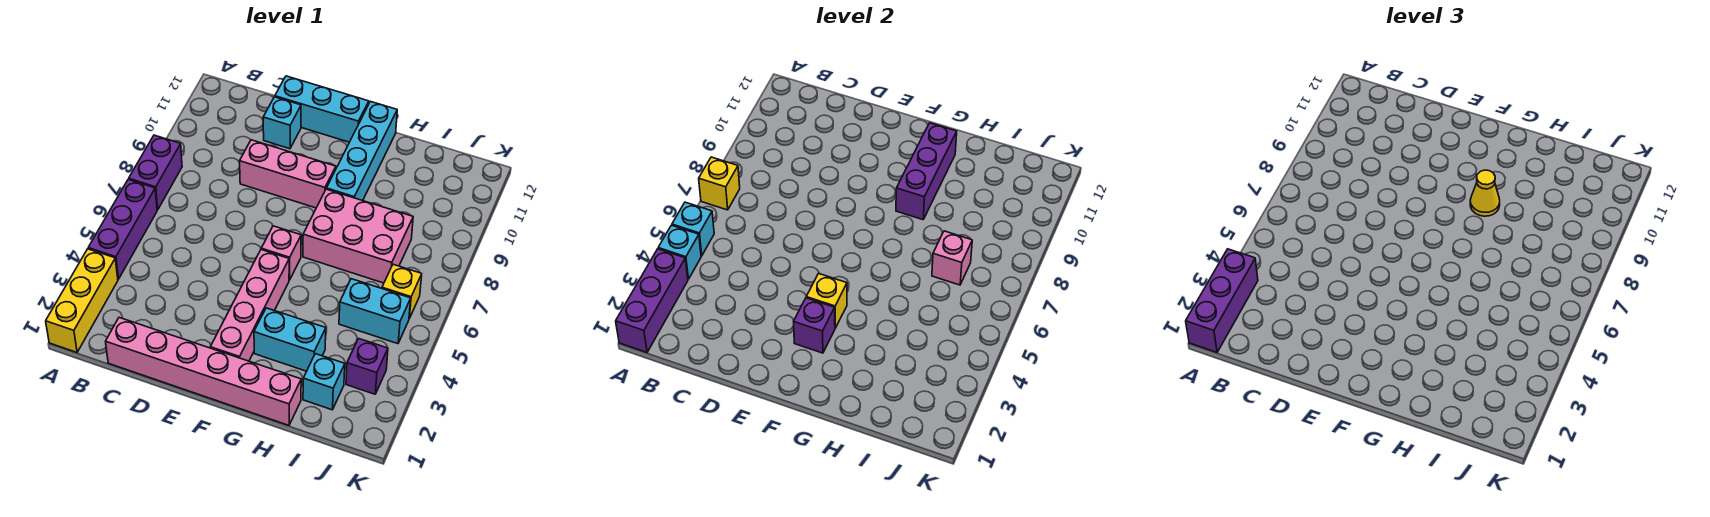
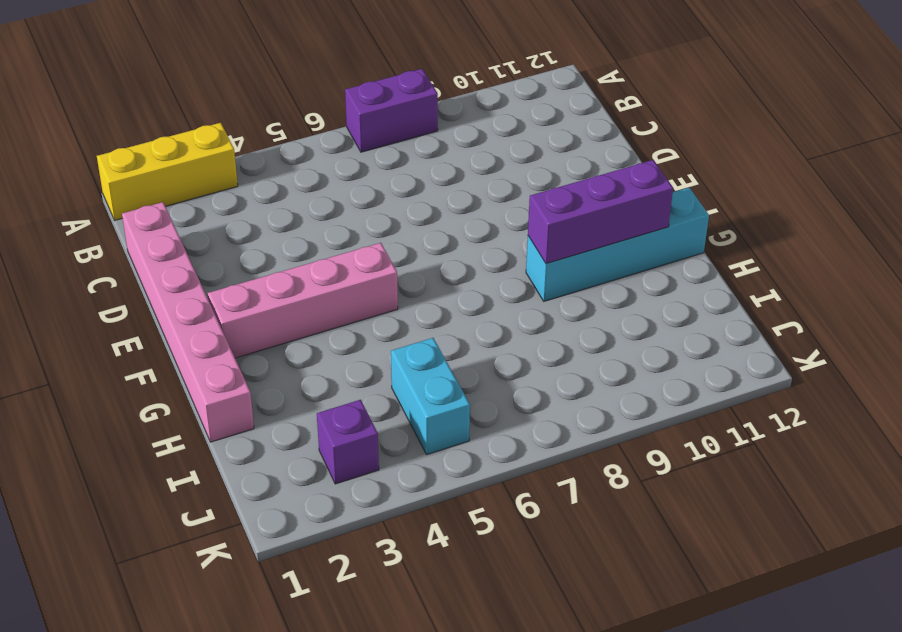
none -> purple 1x3 brick [88,179,157,279]
none -> pink 1x3 brick [240,140,336,208]
none -> cyan 1x1 brick [263,97,301,149]

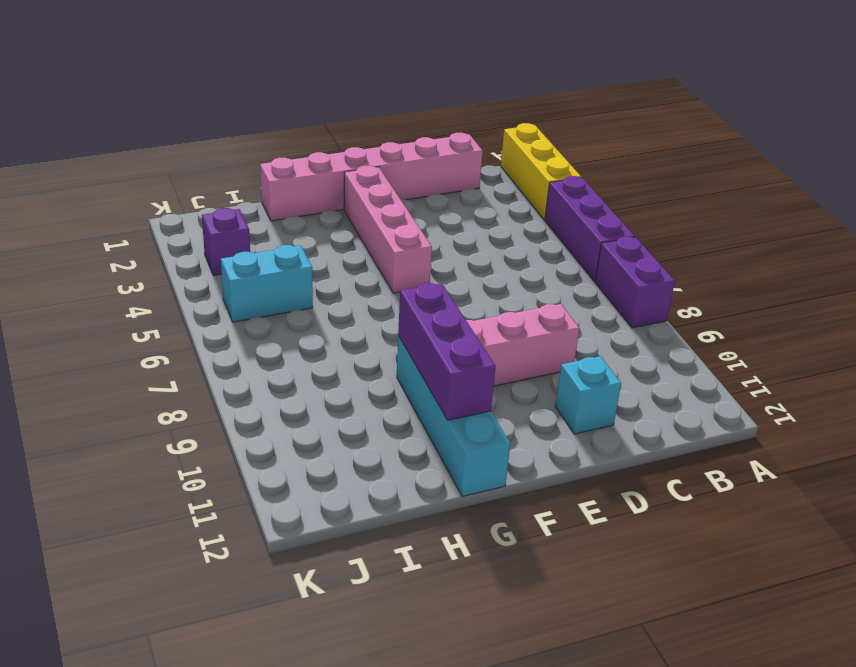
none -> cyan 1x3 brick [275,76,369,142]
none -> pink 1x1 brick [261,226,301,280]
none -> cyan 1x2 brick [254,308,326,371]

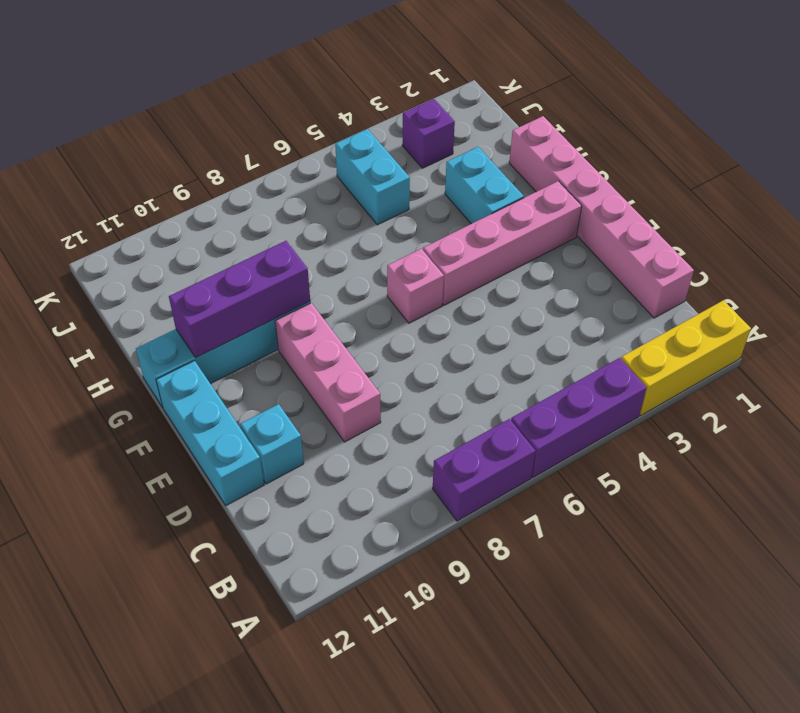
none -> pink 2x3 brick [303,189,413,283]
none -> cyan 1x1 brick [303,354,345,410]
none -> yellow 1x1 brick [382,264,422,318]

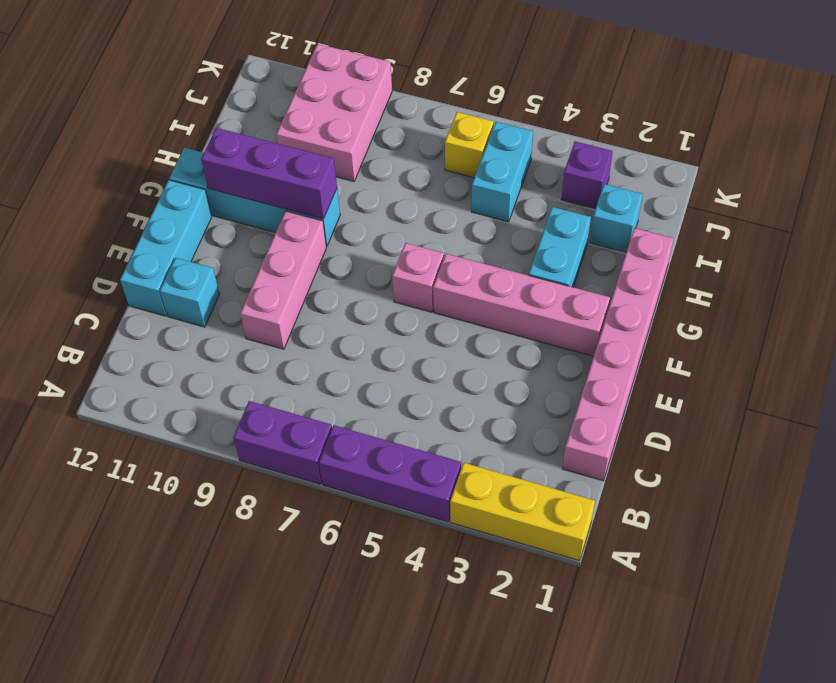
pink 2x3 brick [276,44,392,181] -> pink 2x3 brick moved to [303,189,413,283]
none -> purple 1x3 brick [616,249,688,352]
none -> cyan 1x1 brick [658,225,701,279]
none -> cyan 1x1 brick [672,202,714,256]

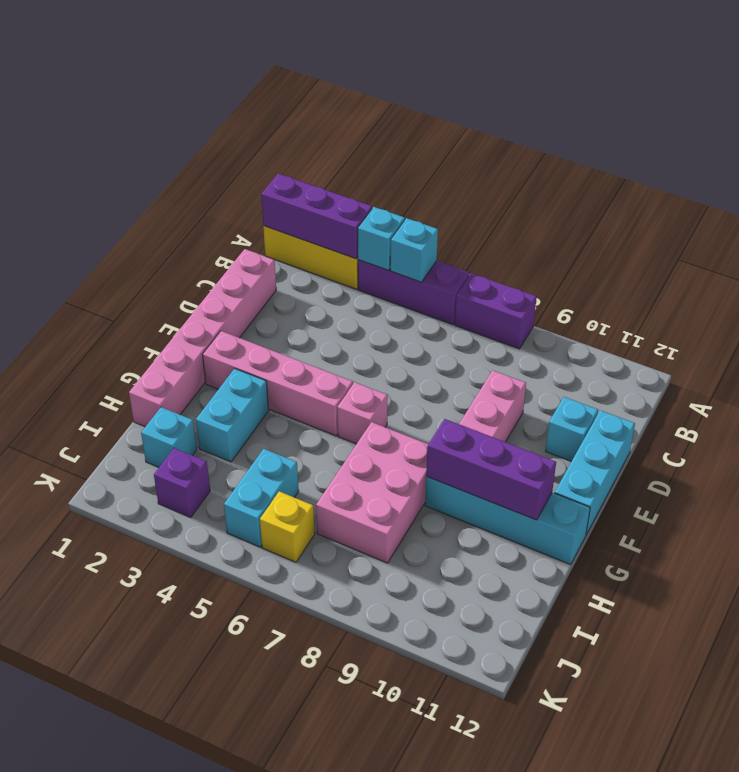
none -> yellow 1x1 brick [699,157,740,210]
none -> purple 1x1 brick [794,298,835,353]
none -> yellow 1x1 brick [806,274,847,328]

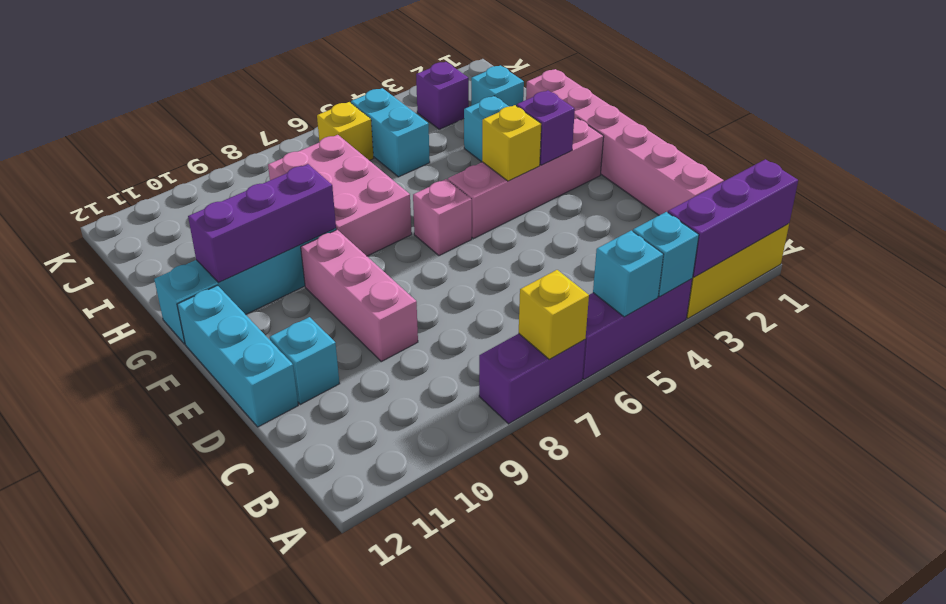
none -> pink 1x1 brick [932,231,972,285]
none -> purple 1x3 brick [1186,249,1258,352]
none -> yellow 1x1 cone [1470,170,1500,216]

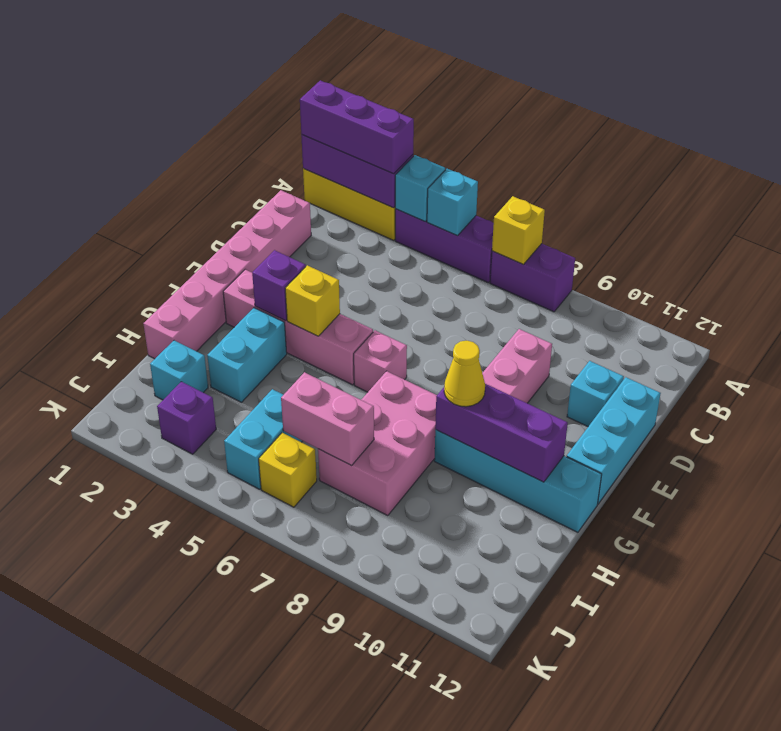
pink 1x2 brick [281,372,374,466] -> pink 1x1 brick [932,231,972,285]

